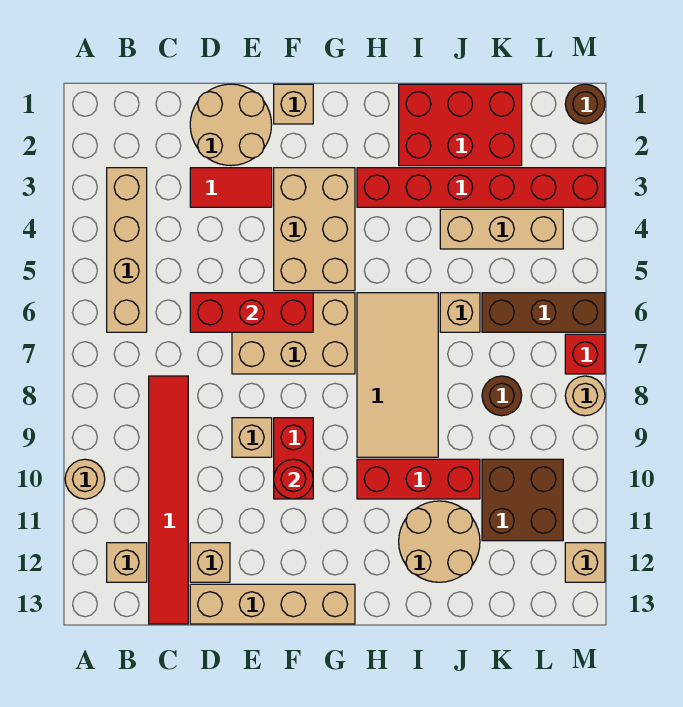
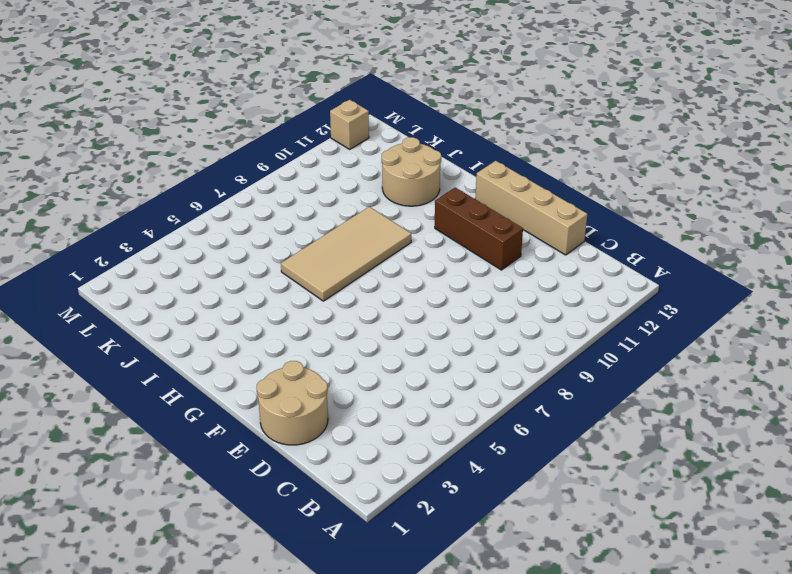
brown 1x3 brick [435,188,523,270] -> brown 1x3 brick moved to [482,293,605,332]
none -> tan 1x1 round brick [65,459,105,499]
none -> tan 1x4 brick [107,168,147,332]
none -> tan 1x1 brick [107,543,147,582]

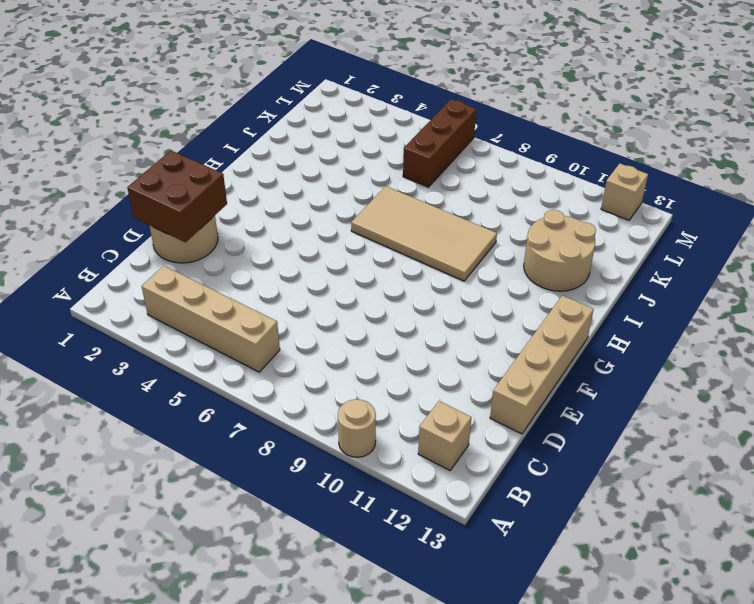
brown 2x2 brick [127,151,227,242] -> brown 2x2 brick moved to [482,459,563,541]
none -> red 1x6 tile [149,376,188,624]
none -> red 1x2 tile [190,168,272,207]
none -> tan 1x1 brick [190,543,230,582]

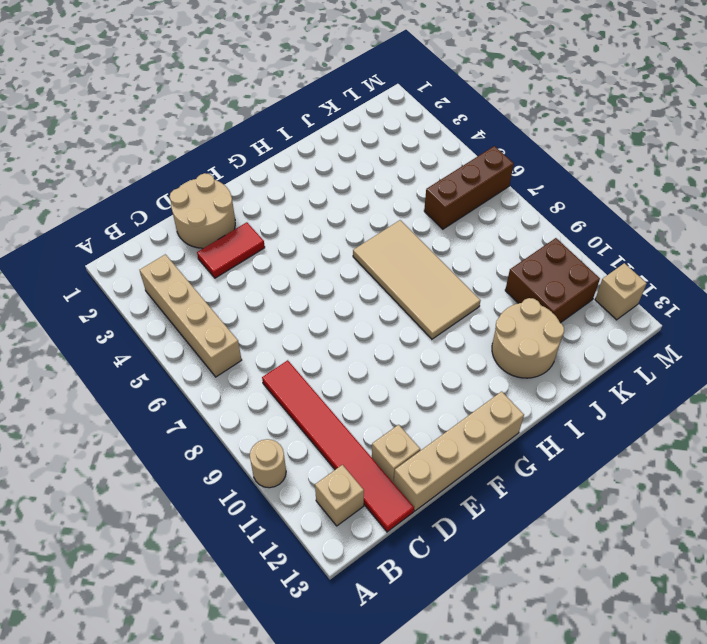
none -> tan 2x3 brick [232,293,355,374]
none -> tan 1x1 brick [232,418,272,457]
none -> tan 1x1 brick [274,84,313,124]

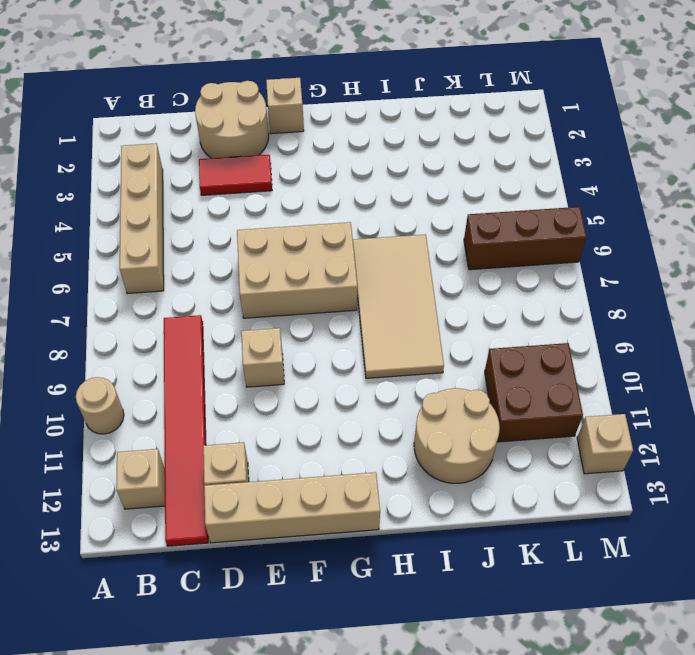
none -> tan 2x3 brick [274,168,355,291]
none -> red 1x2 brick [274,418,313,499]
none -> red 1x6 brick [357,168,605,207]

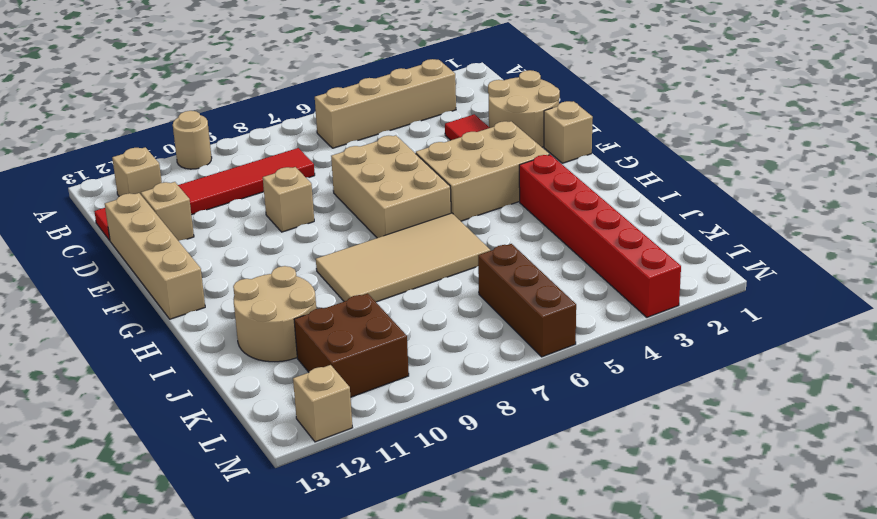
none -> red 1x2 brick [274,418,313,499]
none -> red 1x3 brick [357,459,480,499]
none -> red 2x3 brick [399,84,522,166]

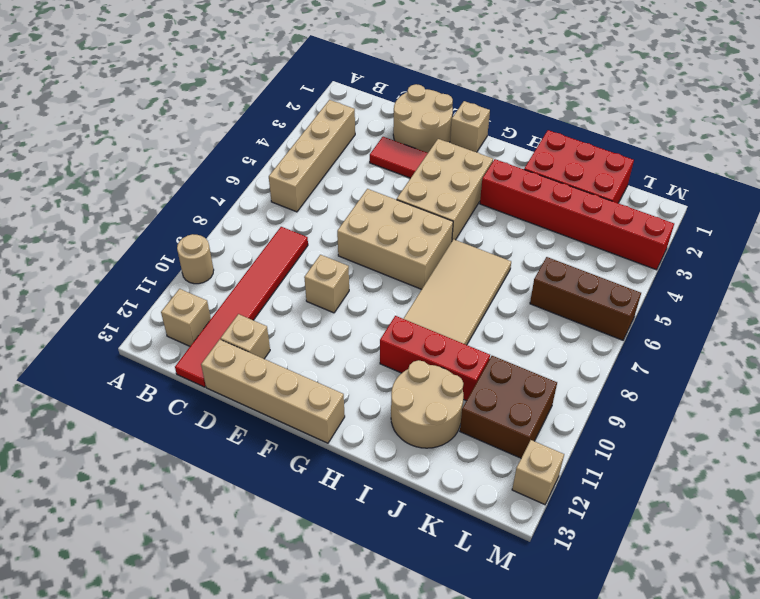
none -> red 1x2 brick [274,418,313,499]
none -> tan 1x3 brick [440,209,563,249]
none -> tan 1x1 brick [440,293,480,332]

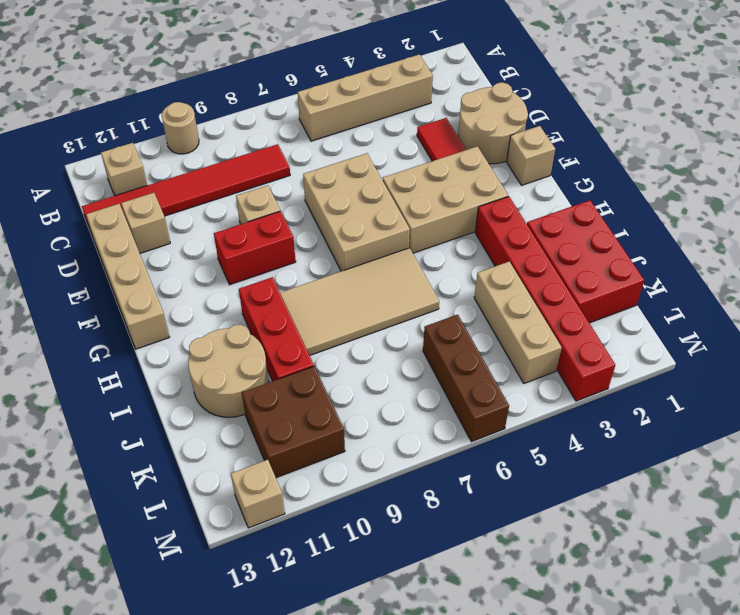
none -> tan 1x1 brick [440,293,480,332]
none -> brown 1x1 round brick [482,376,522,416]
none -> brown 1x1 round brick [565,84,605,124]

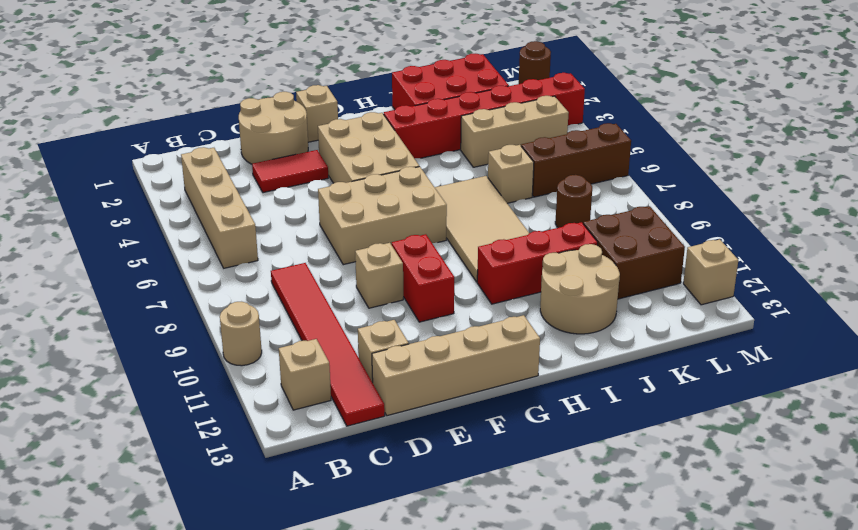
none -> red 1x1 brick [565,334,605,374]
none -> tan 1x1 round brick [565,376,605,416]
none -> red 1x3 brick [190,293,313,332]

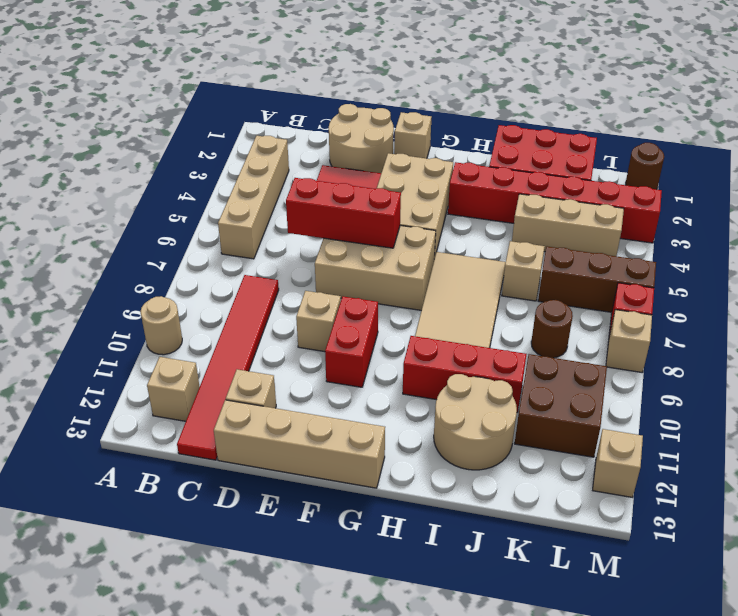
tan 1x1 brick [606,310,652,373] -> tan 1x1 round brick [565,376,605,416]
none -> red 1x1 round brick [274,459,313,499]

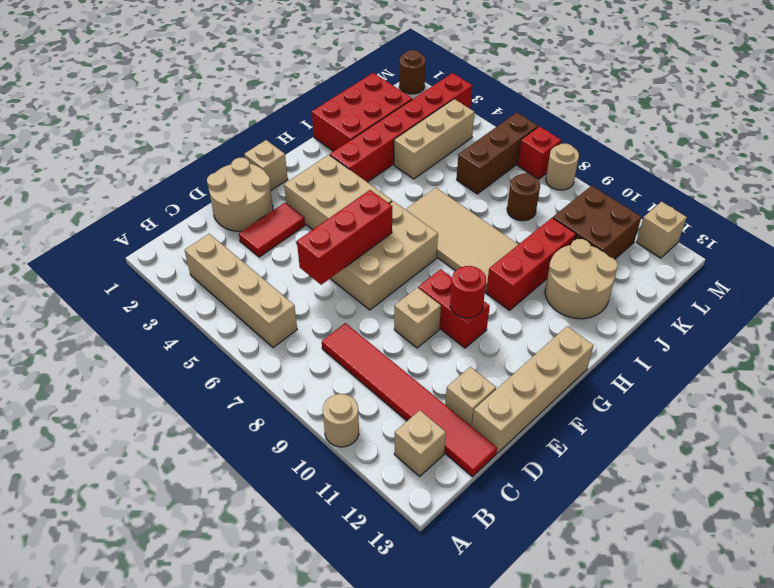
none -> tan 1x1 brick [440,293,480,332]

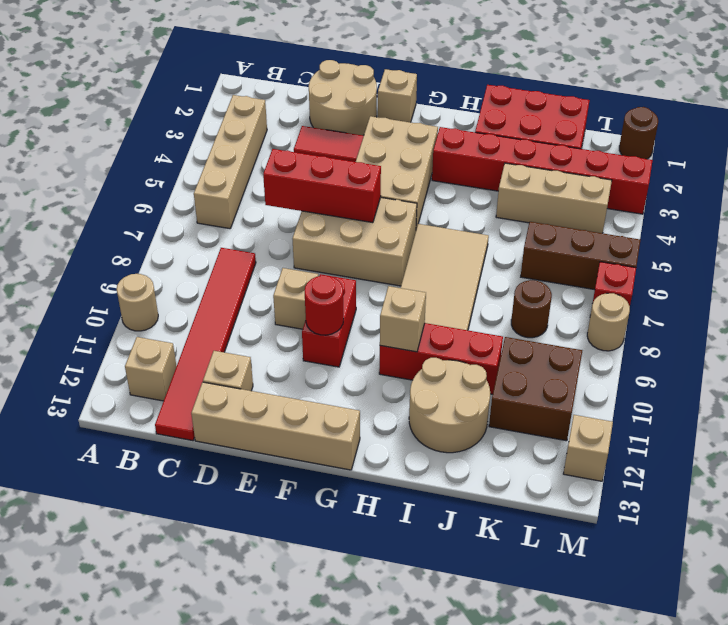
tan 1x1 brick [380,286,426,352] -> tan 1x1 brick moved to [440,293,480,332]

